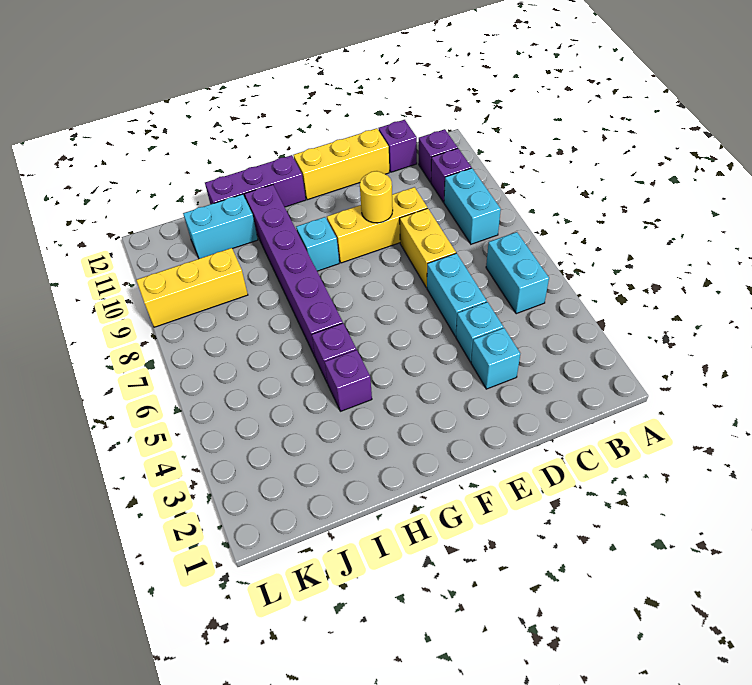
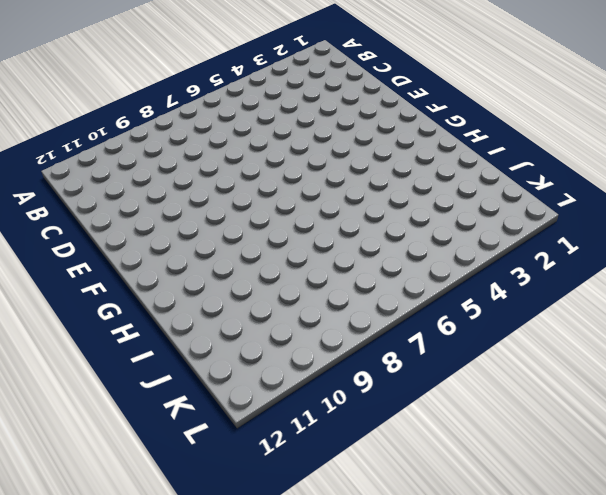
none -> cyan 1x2 brick [486,232,549,314]
none -> cyan 1x2 brick [444,168,501,244]
none -> purple 1x1 brick [431,149,471,202]

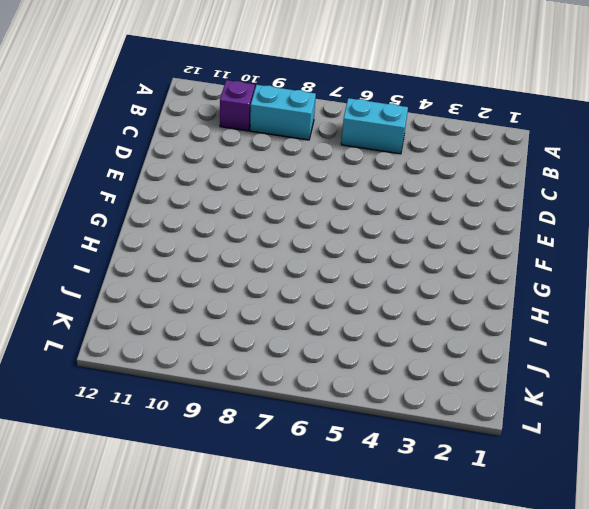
none -> purple 1x1 brick [419,129,458,183]
none -> purple 1x1 brick [379,120,417,172]
none -> cyan 1x1 brick [471,328,520,389]

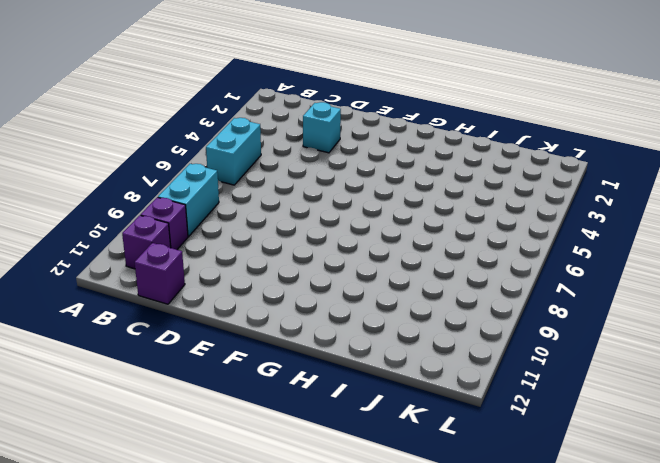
none -> cyan 1x1 brick [456,302,503,362]
none -> cyan 1x2 brick [427,253,487,336]
none -> yellow 1x2 brick [400,208,456,288]

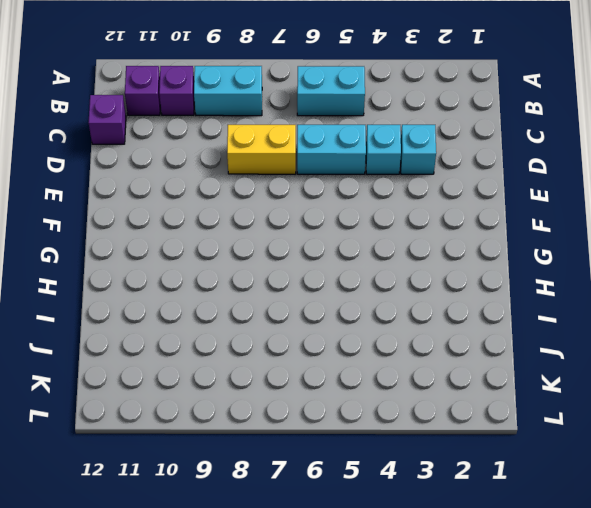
none -> yellow 1x3 brick [327,187,427,263]
none -> yellow 1x3 brick [294,128,389,200]
none -> cyan 1x1 brick [296,217,339,271]

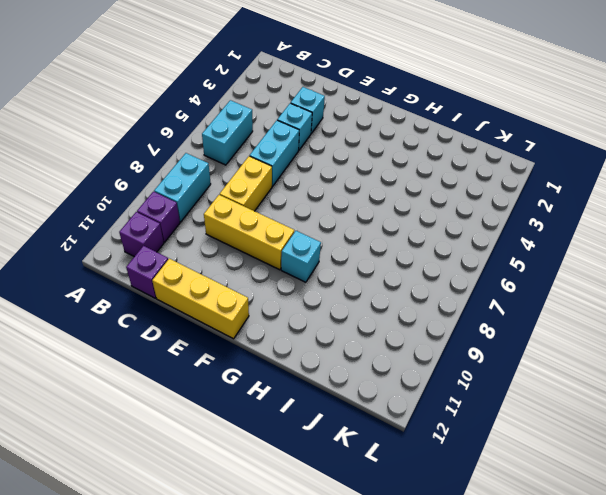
none -> purple 1x3 brick [205,155,306,207]
none -> purple 1x1 brick [325,350,372,411]
none -> purple 1x1 brick [312,323,356,384]

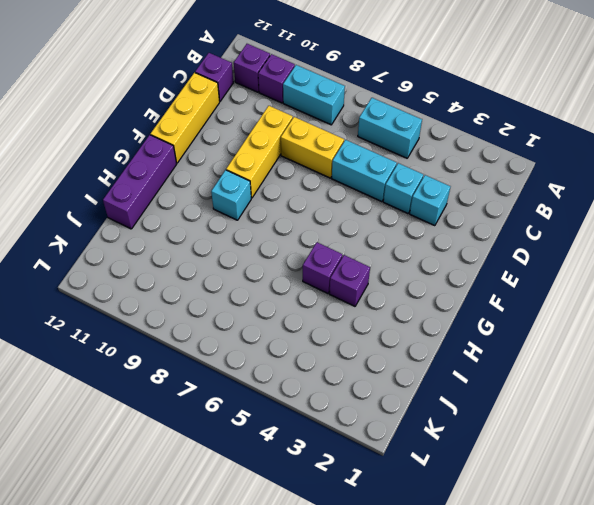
none -> purple 1x6 brick [245,185,343,356]
none -> cyan 1x2 brick [183,194,258,259]
none -> yellow 1x3 brick [136,248,248,327]

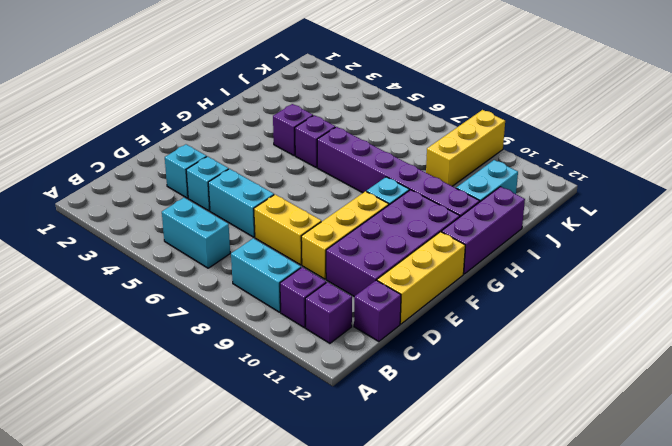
purple 2x4 brick [326,190,460,296] -> none
none -> yellow 1x1 round brick [360,171,393,223]

